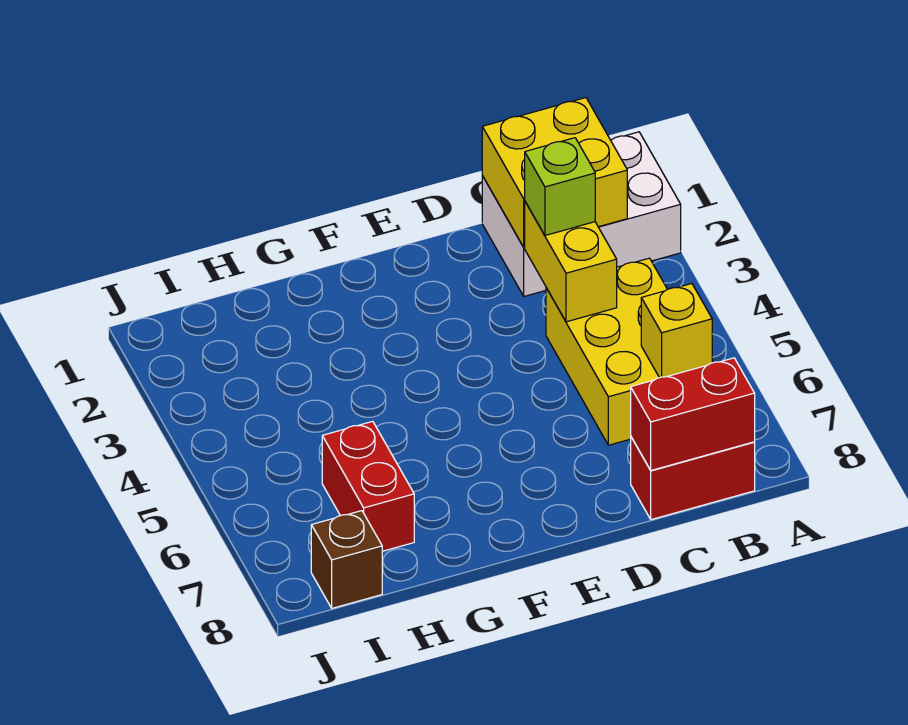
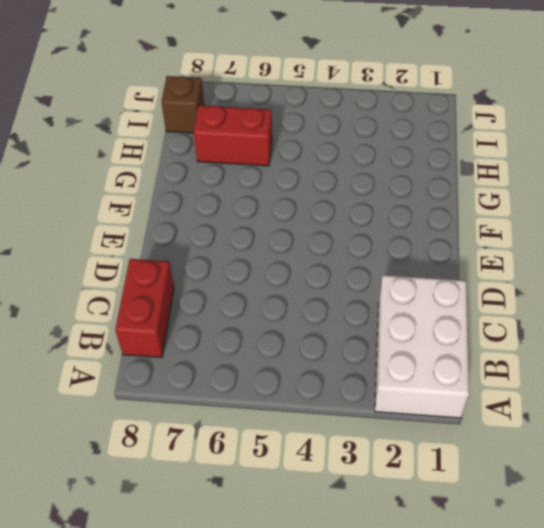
none -> yellow 2x3 brick [546,258,667,445]
none -> yellow 2x2 brick [482,98,627,247]

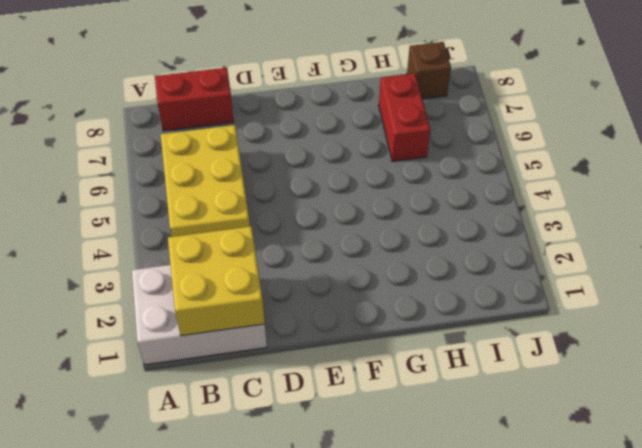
none -> yellow 1x1 brick [641,284,712,378]
none -> red 1x2 brick [631,358,755,470]

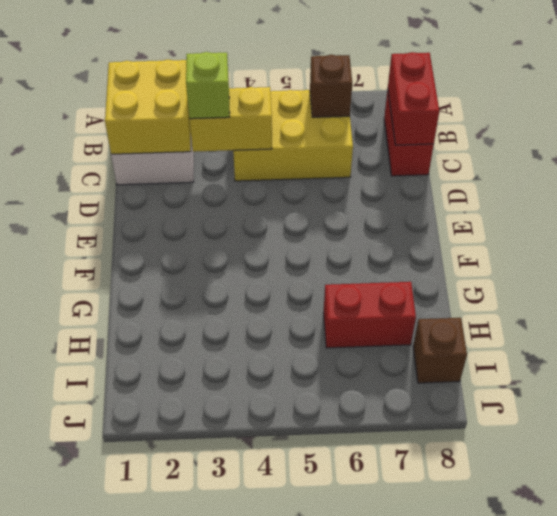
brown 1x1 brick [310,55,352,117] -> yellow 1x1 brick [641,284,712,378]

